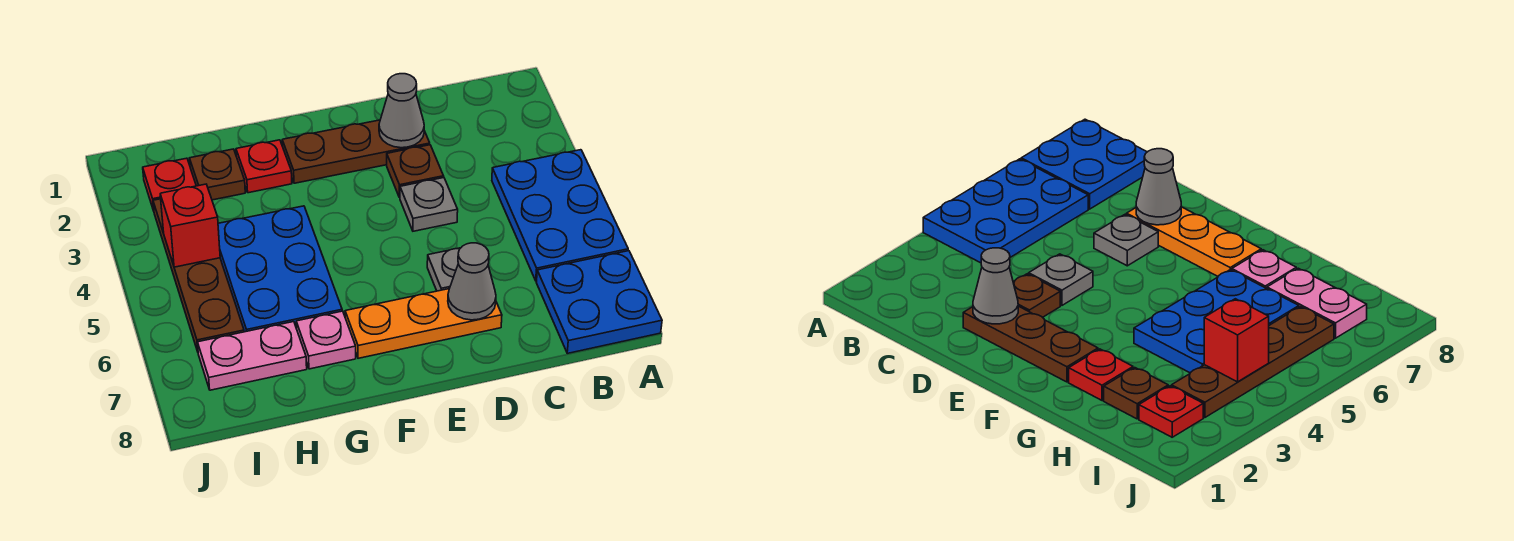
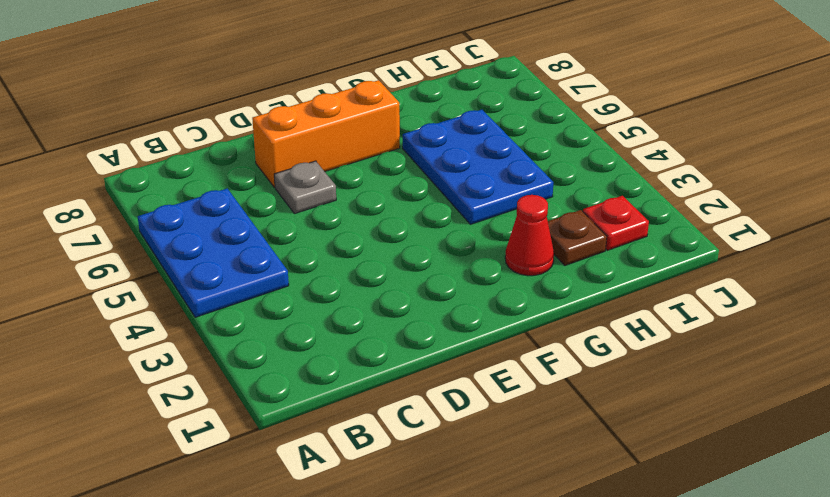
orange 1x3 brick [252,80,400,187] -> orange 1x3 plate [345,289,502,358]
red 1x1 cone [505,195,554,276] -> red 1x1 plate [236,140,292,193]
none -> blue 2x2 plate [536,251,662,353]
none -> brown 1x3 plate [282,120,430,183]
none -> brown 1x1 plate [387,145,444,198]

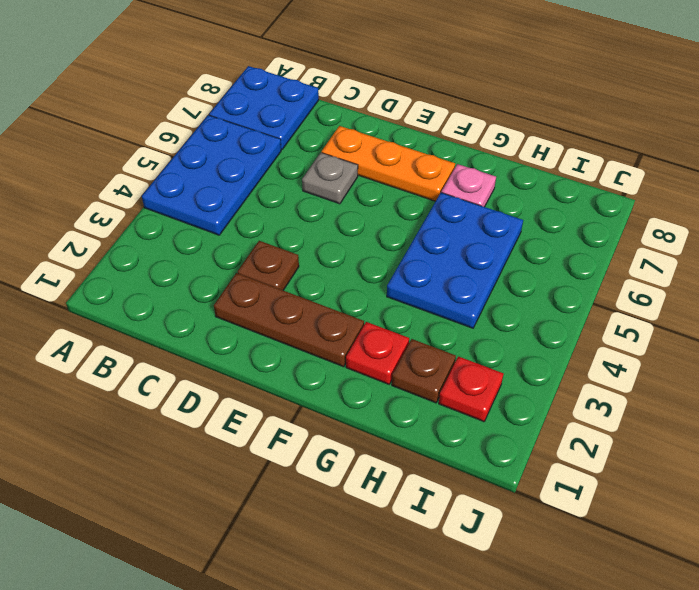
none -> grey 1x1 plate [400,178,458,231]
none -> pink 1x2 plate [198,322,307,390]
none -> brown 1x4 plate [153,199,244,351]

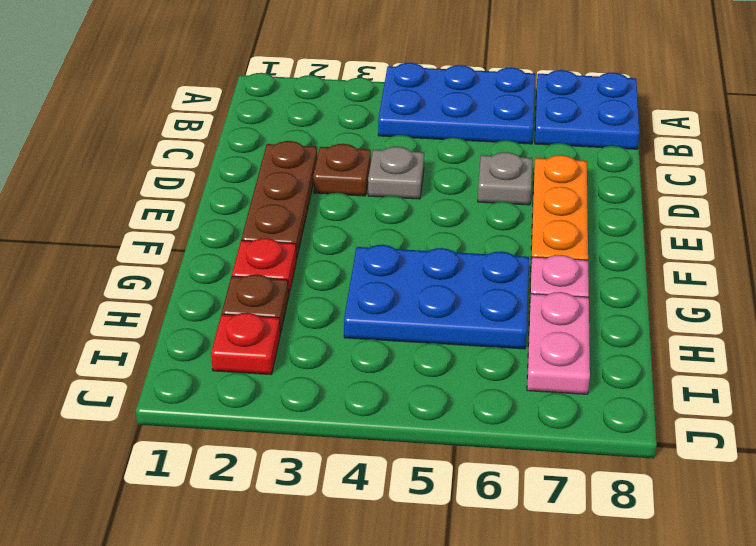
none -> brown 1x4 plate [153,199,244,351]
none -> grey 1x1 cone [379,74,424,148]
none -> grey 1x1 cone [448,243,496,320]

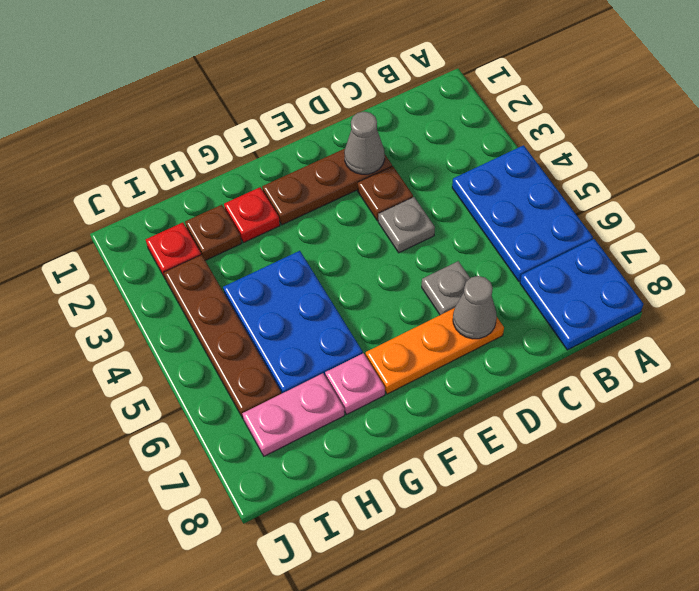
none -> red 1x1 brick [160,184,220,267]

